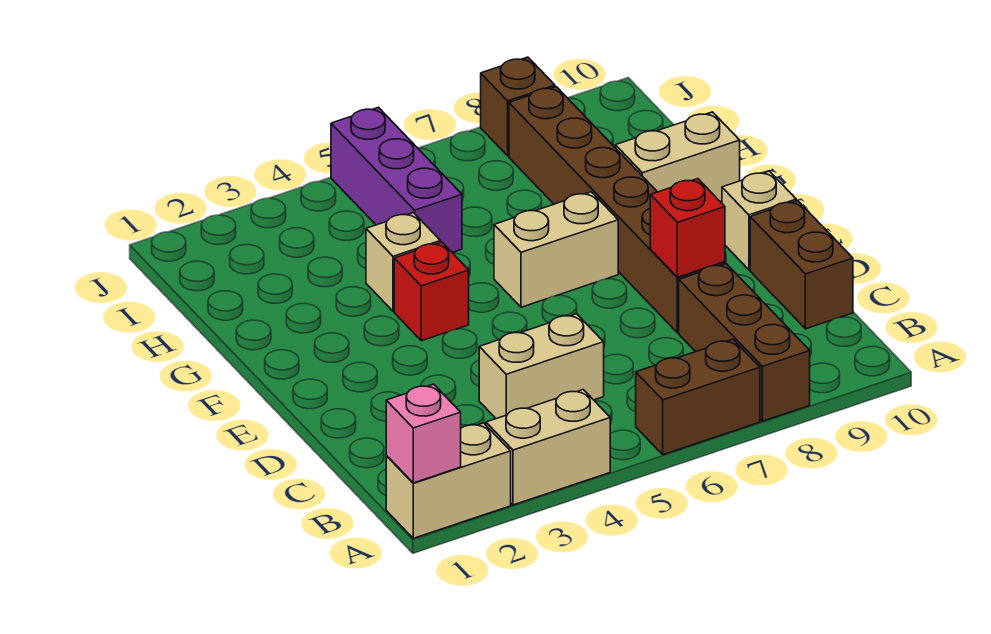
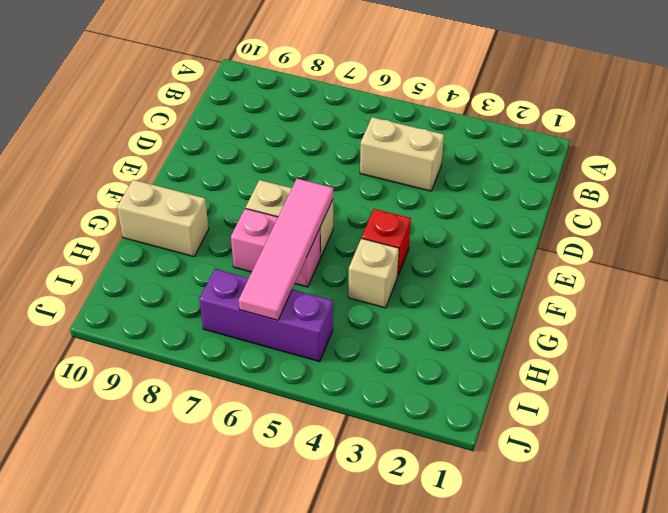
pink 1x4 tile [239,179,333,320] -> none
pink 1x2 brick [231,208,320,287] -> none
purple 1x3 brick [199,269,333,362] -> purple 1x3 brick turned to [331,107,462,252]
none -> tan 1x2 brick [386,423,511,538]
none -> tan 1x2 brick [486,390,610,505]
none -> brown 1x2 brick [636,339,760,455]

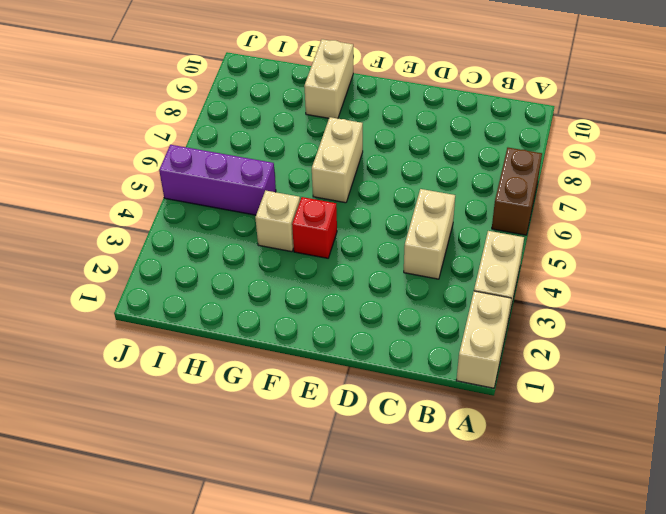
none -> brown 1x3 brick [679,264,810,421]
none -> brown 1x2 brick [750,201,853,329]
none -> brown 1x6 brick [509,87,725,333]

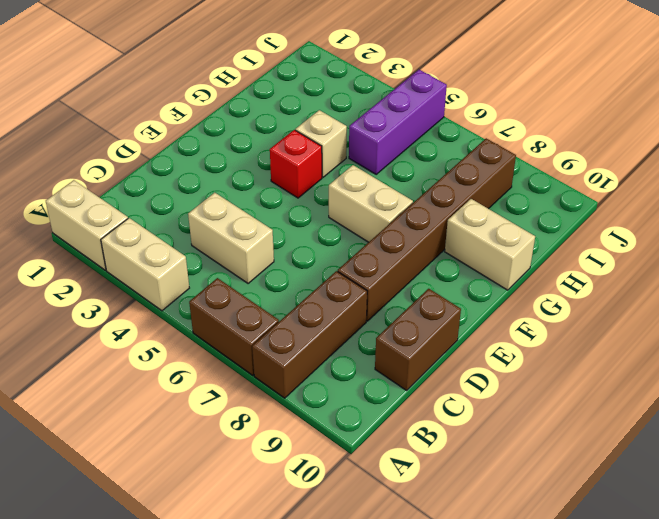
none -> tan 1x1 brick [722,171,796,270]
none -> brown 1x1 brick [481,57,555,156]
none -> pink 1x1 brick [386,384,461,483]

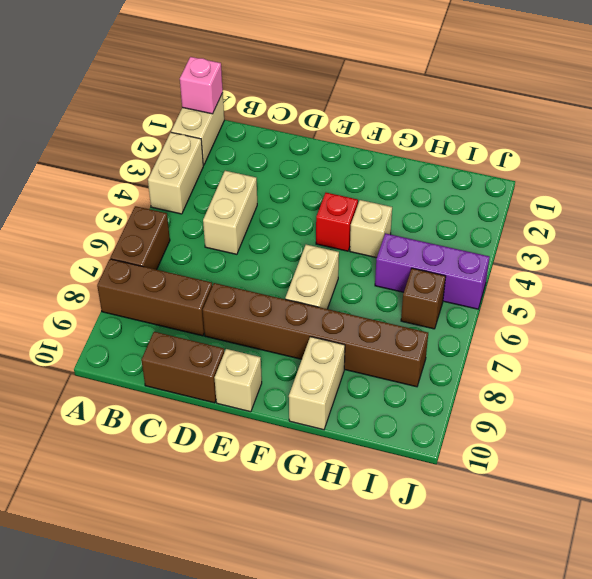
brown 1x1 brick [401,268,446,329] -> brown 1x1 brick moved to [481,57,555,156]
none -> red 1x1 brick [650,179,725,277]

